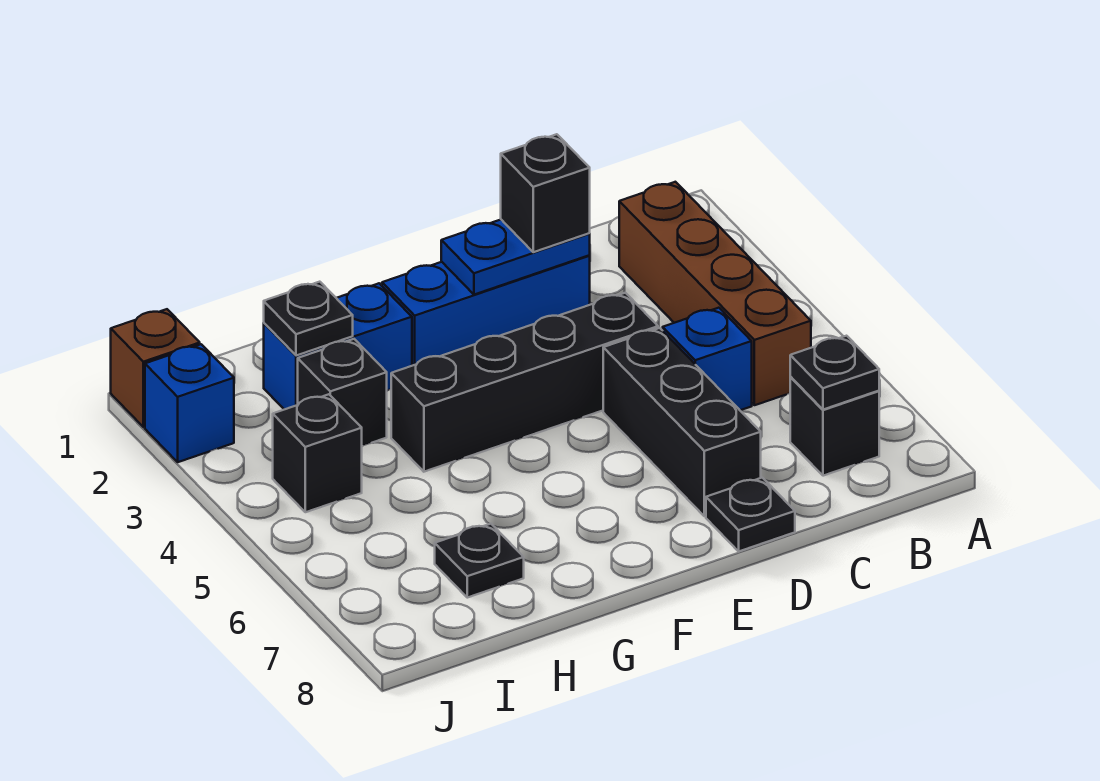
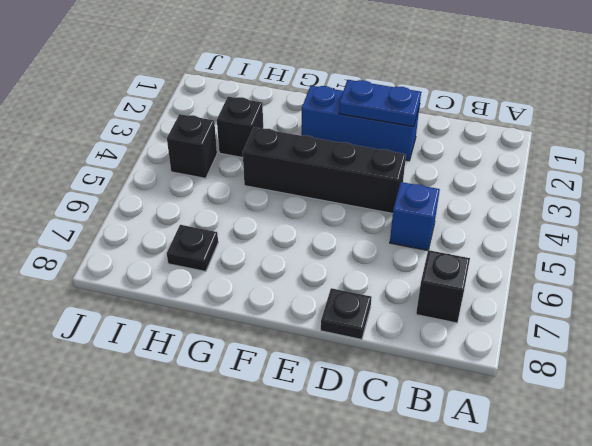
none -> brown 1x4 brick [619,182,811,405]
none -> black 1x3 brick [603,328,761,516]
none -> blue 1x2 brick [264,283,412,410]

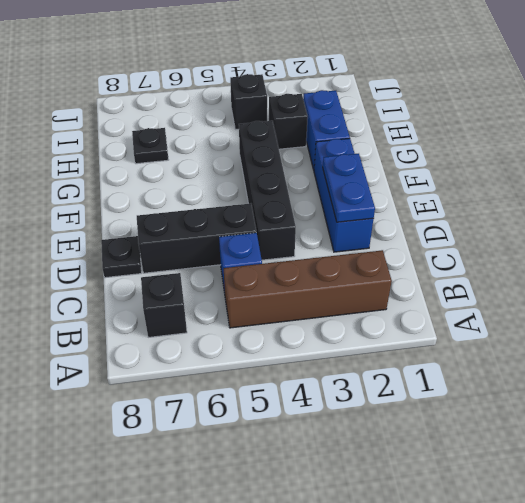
none -> brown 1x1 brick [111,309,200,427]
none -> blue 1x1 brick [145,344,234,462]
none -> black 1x1 plate [790,336,879,410]

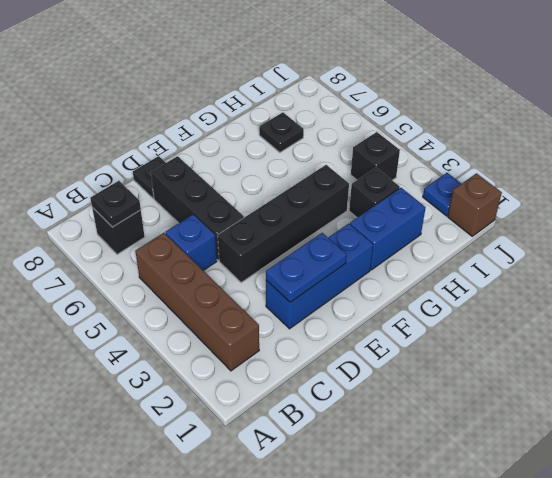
blue 1x1 plate [423,173,461,216] -> blue 1x1 brick [145,344,234,462]
none -> black 1x1 plate [264,282,353,356]
none -> black 1x1 brick [501,134,590,252]

